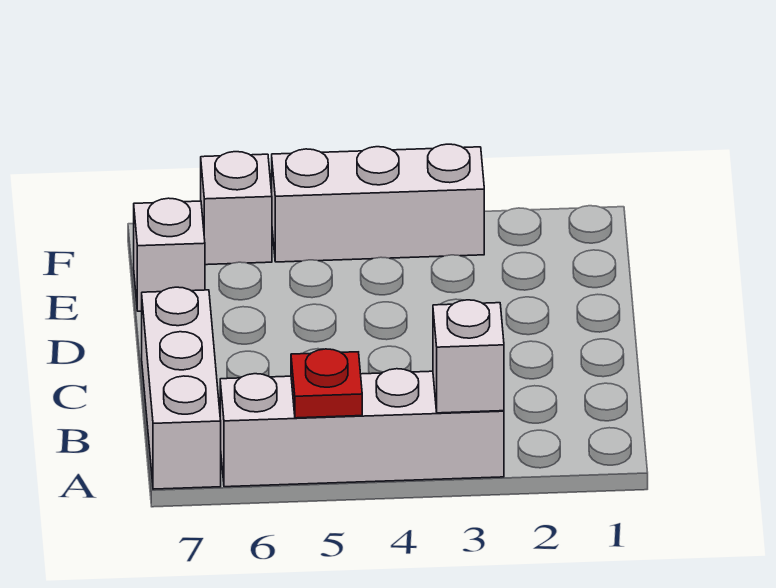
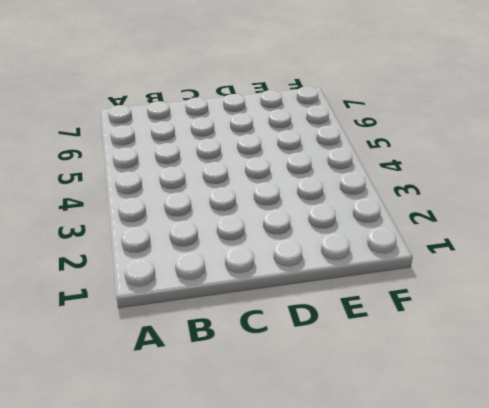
none -> white 1x4 brick [220,369,504,487]
none -> white 1x3 brick [142,287,221,489]

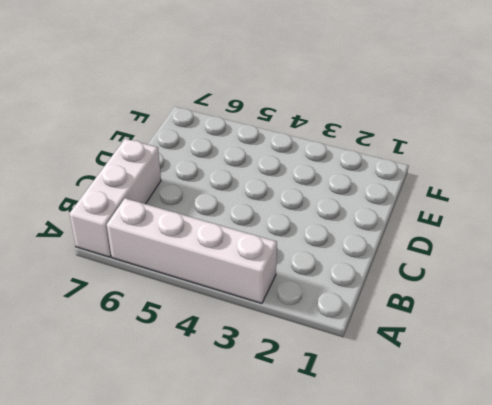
none -> white 1x1 brick [134,198,205,311]
none -> white 1x3 brick [272,144,484,262]

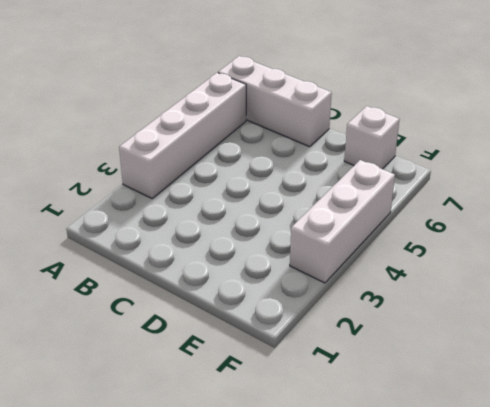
none -> white 1x1 brick [201,152,272,265]
none -> white 1x1 brick [433,300,504,413]

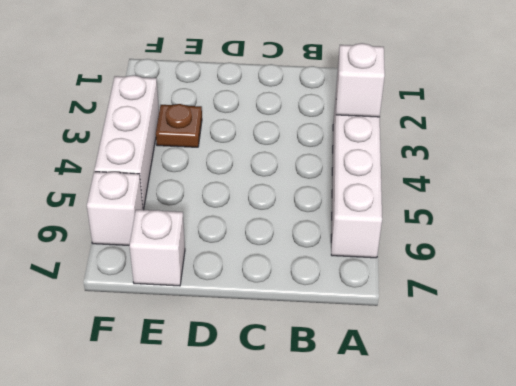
brown 1x1 plate [156,104,202,147] -> none
none -> white 1x3 brick [142,287,221,489]
none -> red 1x1 plate [291,349,362,418]

